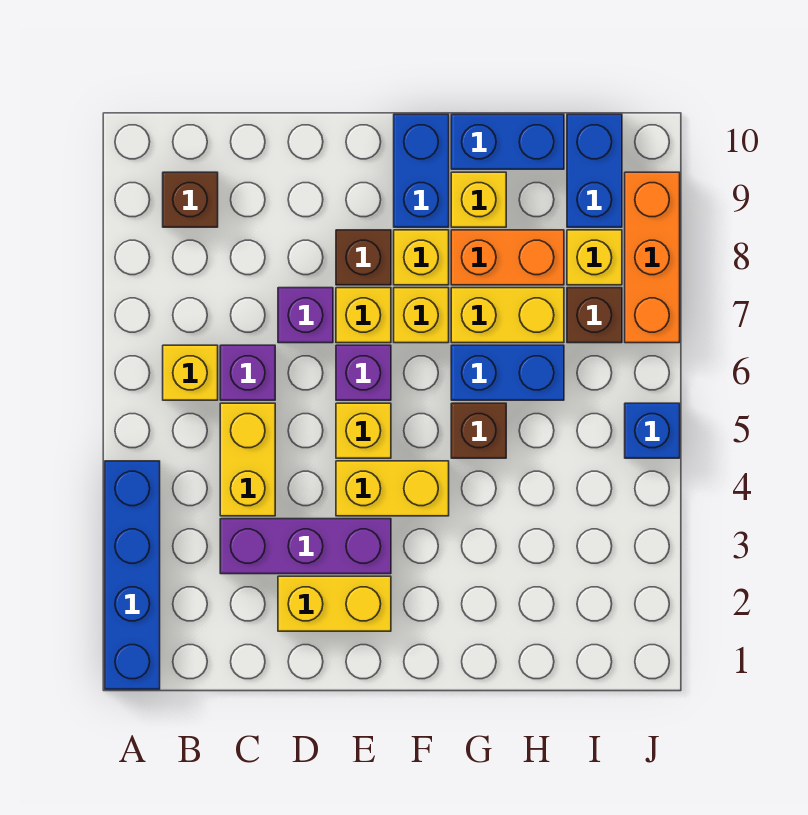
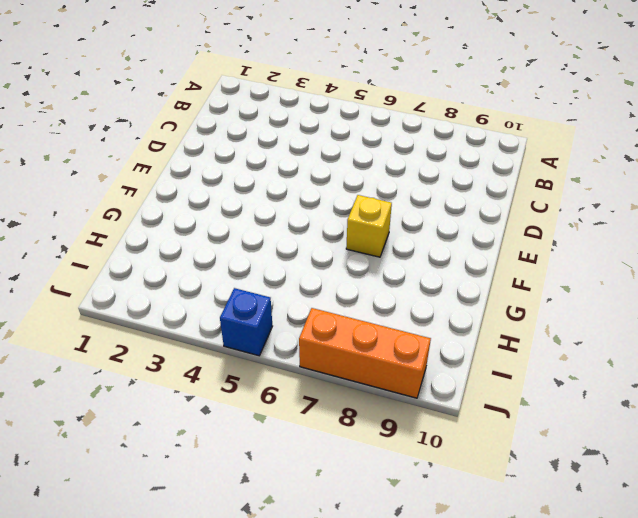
none -> blue 1x4 brick [105,461,160,689]
none -> yellow 1x1 brick [163,345,218,400]
none -> brown 1x1 brick [163,172,218,227]

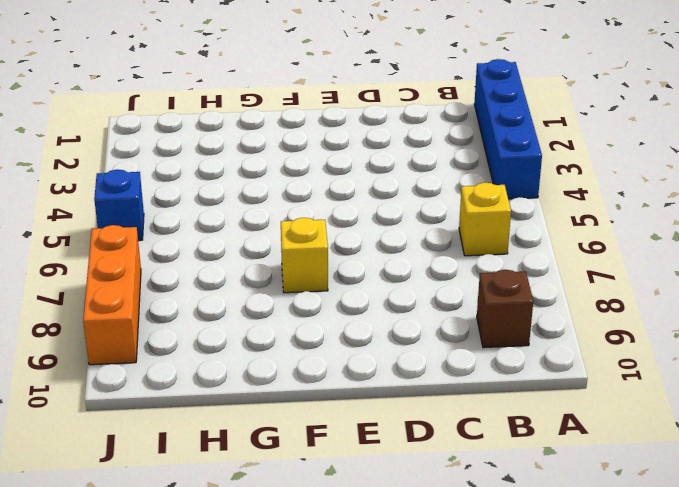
none -> purple 1x3 brick [220,519,391,574]
none -> yellow 1x2 brick [220,403,275,516]
none -> purple 1x1 brick [220,345,275,400]

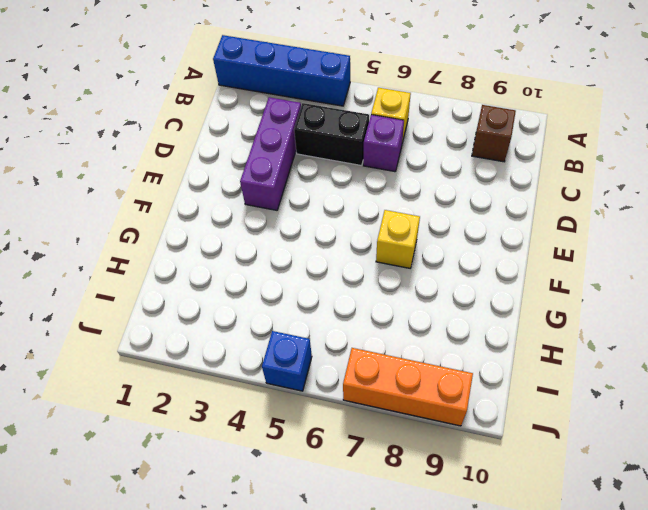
black 1x2 brick [294,103,369,166] -> yellow 1x2 brick [220,403,275,516]
none -> yellow 1x2 brick [278,576,391,631]
none -> purple 1x1 brick [278,288,333,343]
none -> yellow 1x2 brick [336,461,449,516]

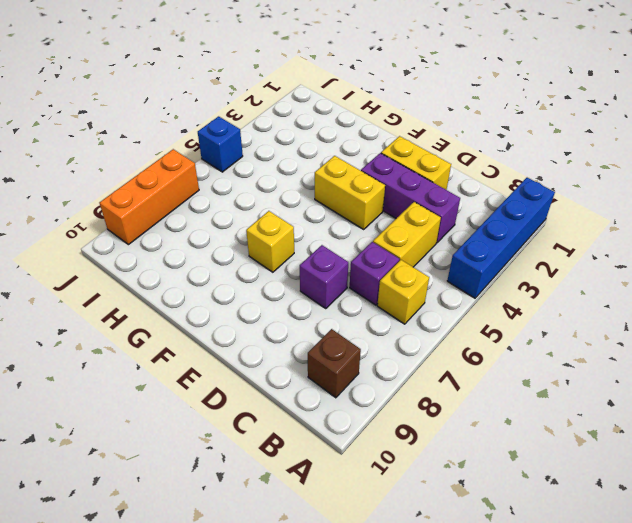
none -> yellow 1x1 brick [336,403,391,458]
none -> purple 1x1 brick [336,345,391,400]
none -> yellow 1x1 brick [336,288,391,343]

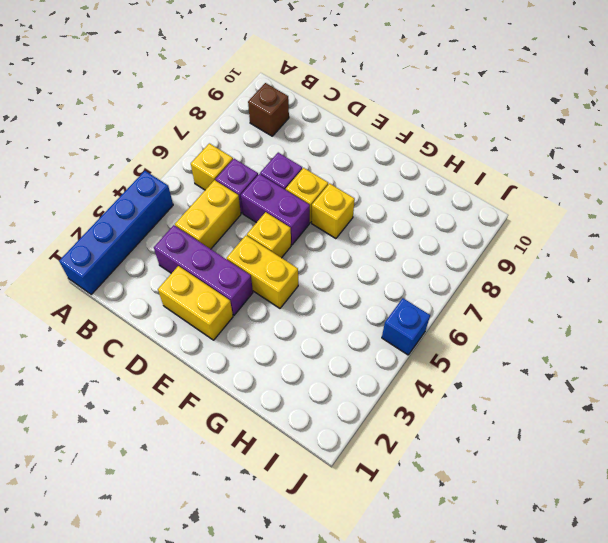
purple 1x2 brick [241,174,310,245] -> purple 1x1 brick [336,345,391,400]
none -> brown 1x1 brick [336,230,391,285]
none -> yellow 1x1 brick [394,230,449,285]
none -> blue 1x2 brick [394,114,449,227]

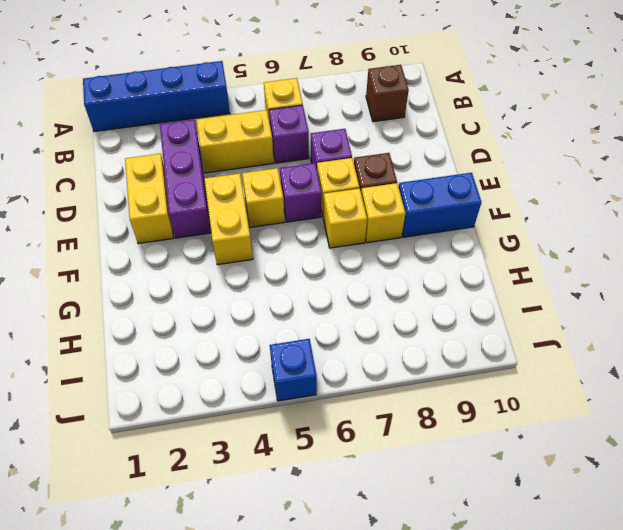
none -> brown 1x1 brick [451,403,506,458]
none -> blue 1x2 brick [451,345,564,400]
none -> yellow 1x2 brick [451,288,564,343]

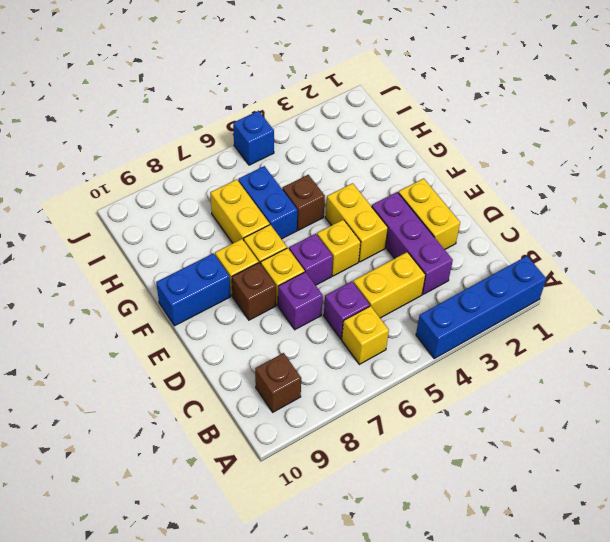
none -> orange 1x2 brick [451,230,564,285]
none -> yellow 1x1 brick [451,172,506,227]
none -> blue 1x2 brick [451,114,564,169]

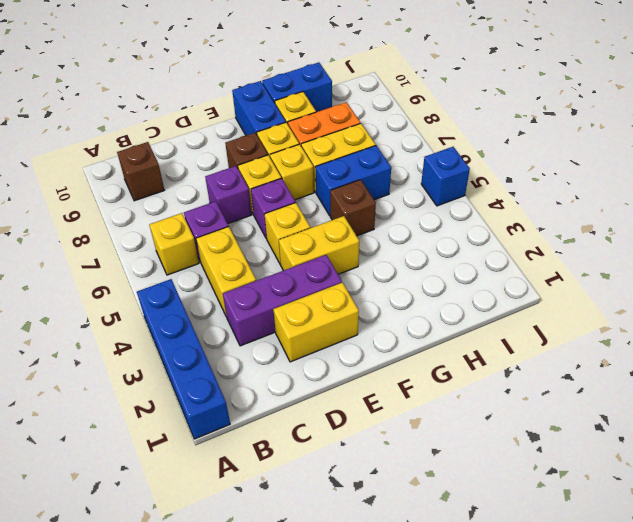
none -> brown 1x1 brick [567,288,622,343]
none -> yellow 1x1 brick [567,230,622,285]
none -> blue 1x2 brick [567,114,622,227]

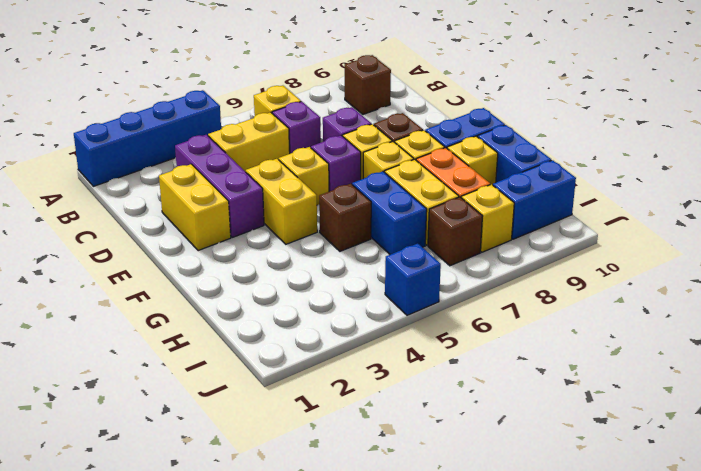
none -> orange 1x3 brick [625,172,680,343]

